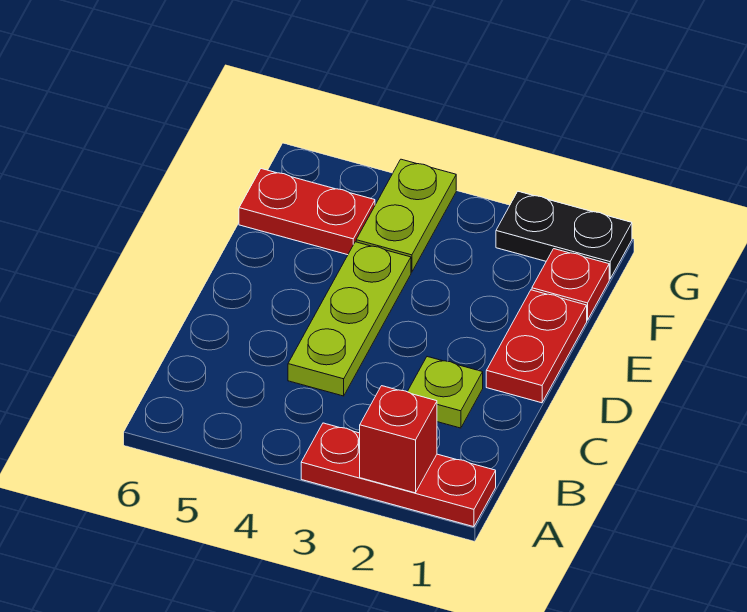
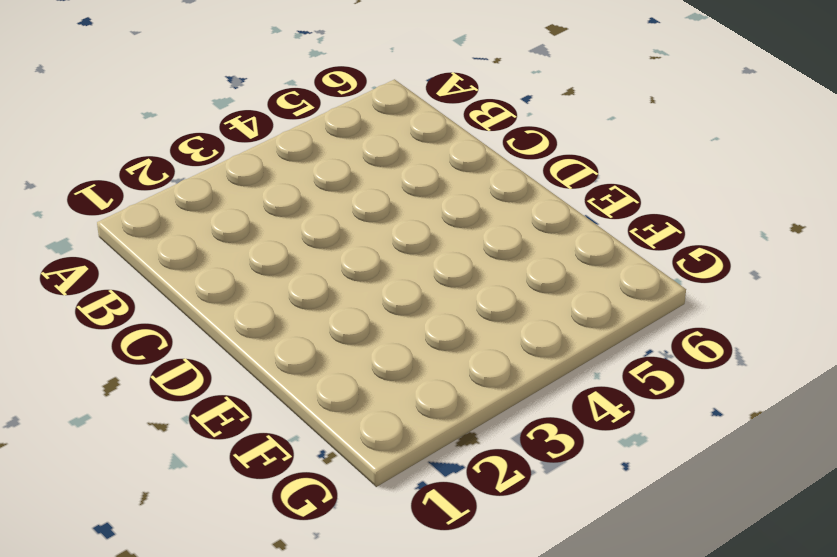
none -> red 1x3 plate [301,423,496,527]
none -> lime 1x1 plate [407,357,483,428]

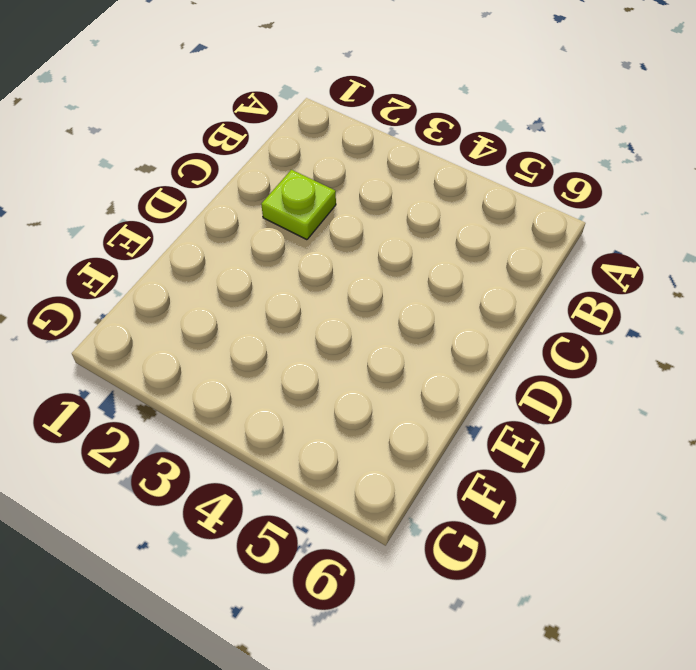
none -> red 1x3 plate [301,423,496,527]
none -> lime 1x3 plate [288,242,411,396]

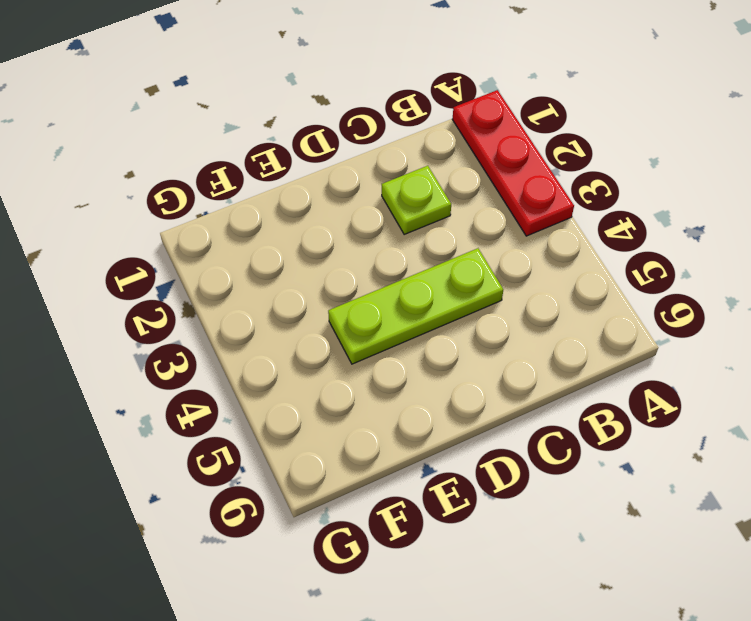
none -> red 1x2 plate [486,290,587,403]
none -> red 1x1 plate [532,249,609,320]

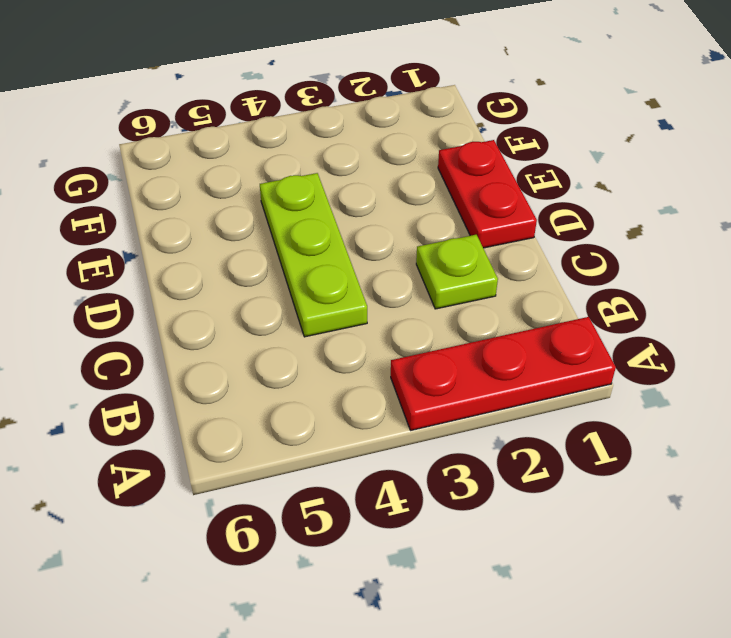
none -> red 1x1 plate [532,249,609,320]
none -> lime 1x2 plate [356,159,456,272]

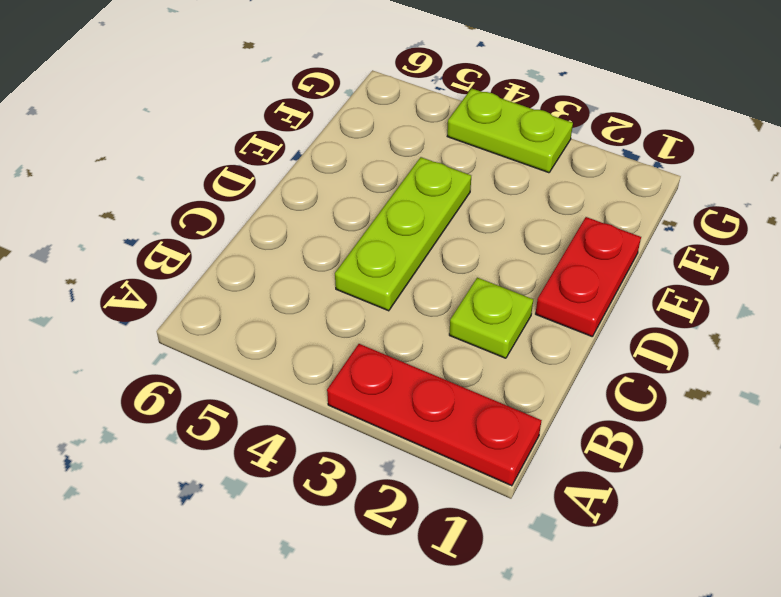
lime 1x2 plate [447,88,573,173] -> lime 1x2 plate turned to [356,159,456,272]
none -> red 1x1 plate [532,249,609,320]
none -> red 1x2 plate [239,169,375,255]

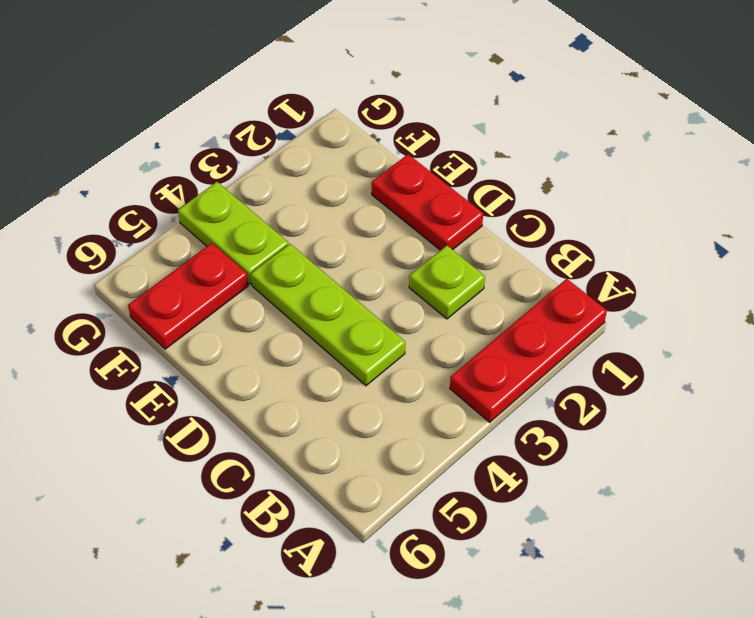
none -> red 1x1 plate [532,249,609,320]
none -> black 1x2 plate [496,191,632,279]

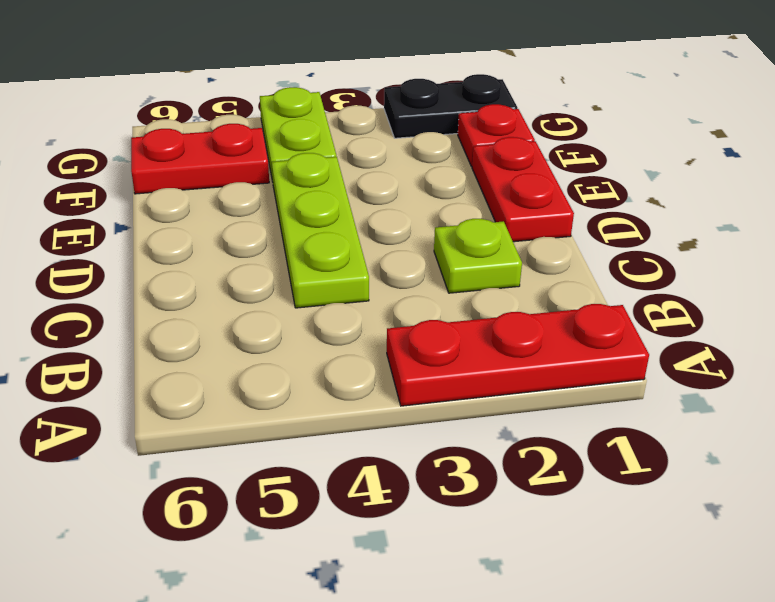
none -> red 1x1 brick [360,386,437,493]

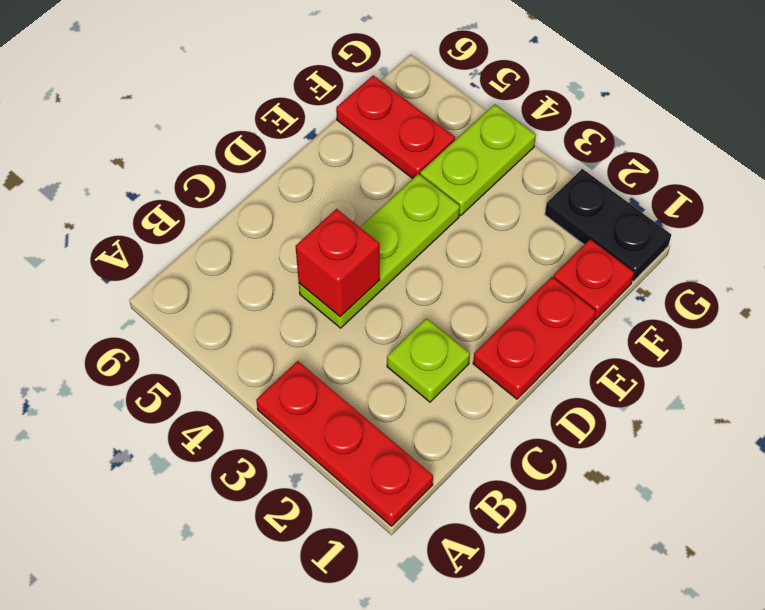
red 1x1 brick [295,209,380,317] -> red 1x1 brick moved to [360,386,437,493]

